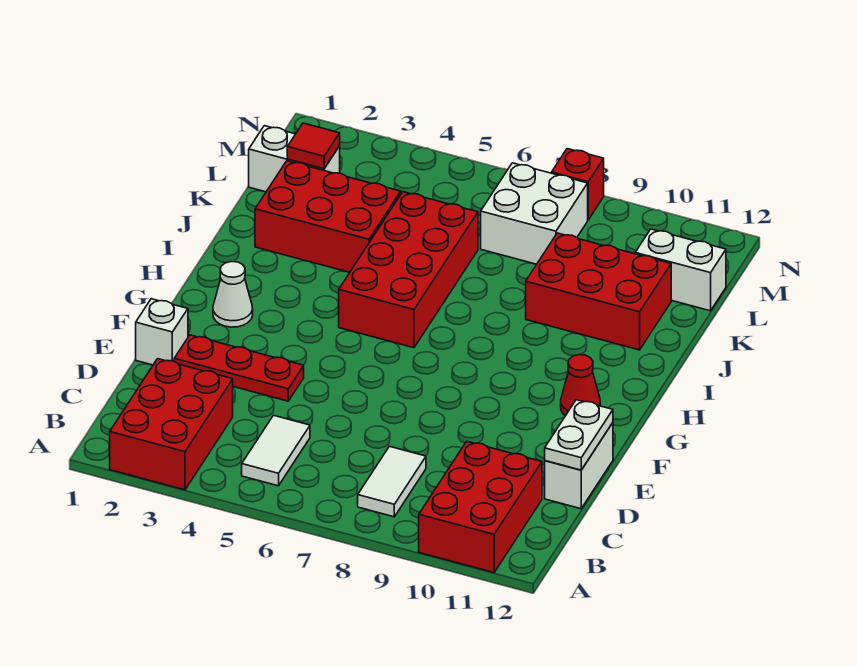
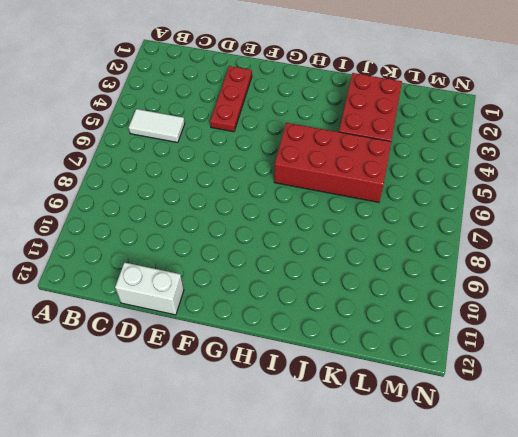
none -> red 2x3 brick [110,359,233,490]
none -> red 2x3 brick [419,442,542,573]
none -> white 1x2 tile [358,446,426,517]

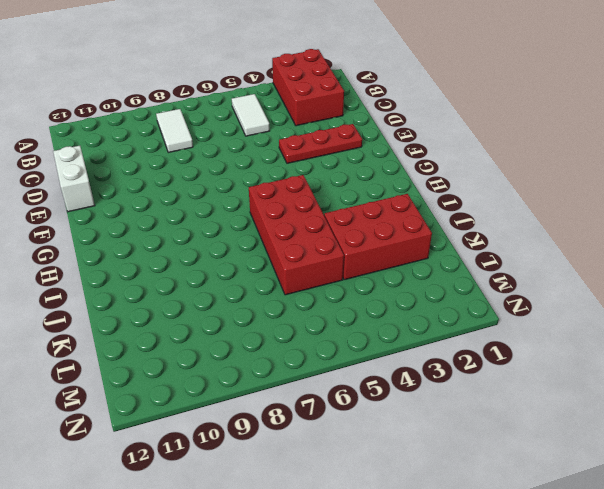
none -> red 2x3 brick [419,442,542,573]
none -> white 1x1 brick [136,299,188,365]
none -> white 1x1 cone [213,261,253,327]

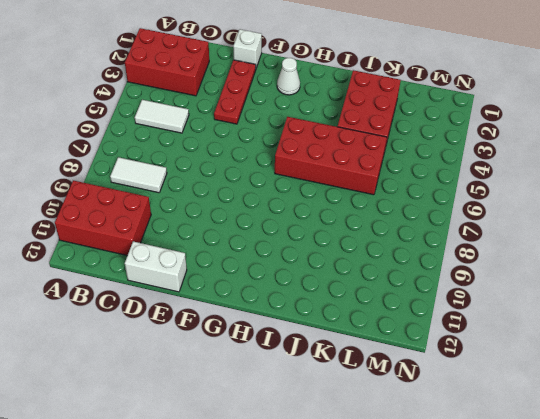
none -> red 1x1 cone [561,355,600,416]
none -> red 2x3 brick [526,233,671,350]
none -> white 1x2 brick [249,126,340,192]

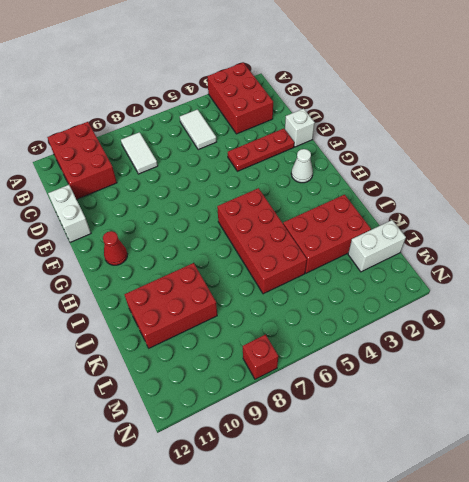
none -> white 2x2 brick [481,163,588,264]
none -> white 1x2 brick [635,229,726,311]
none -> white 1x2 plate [545,400,613,470]

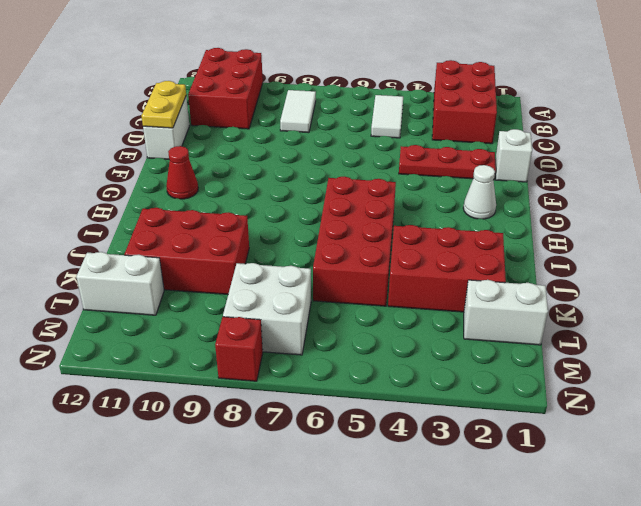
yellow 1x2 plate [142,81,186,128] -> white 1x2 plate [545,400,613,470]
none -> red 1x1 tile [287,123,340,169]

